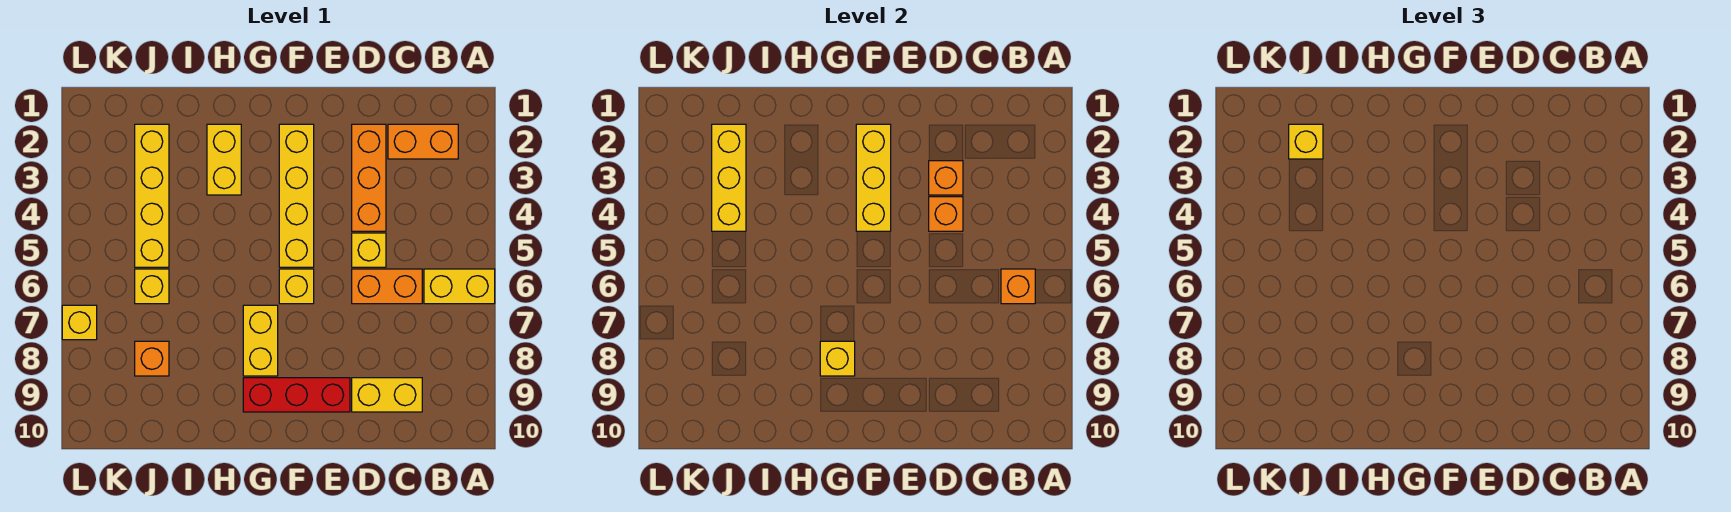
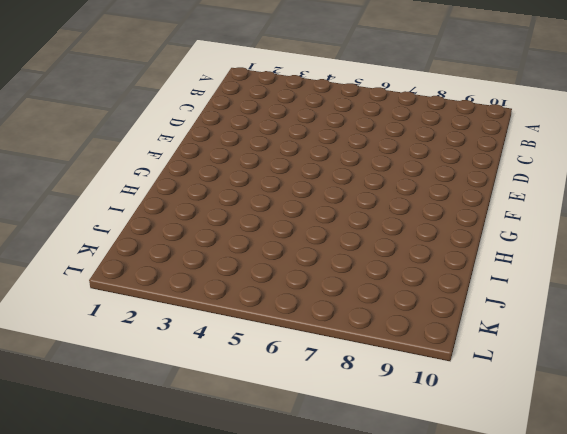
none -> yellow 1x2 brick [424,269,495,304]
none -> orange 1x2 brick [388,124,458,159]
none -> orange 1x2 brick [352,269,422,304]

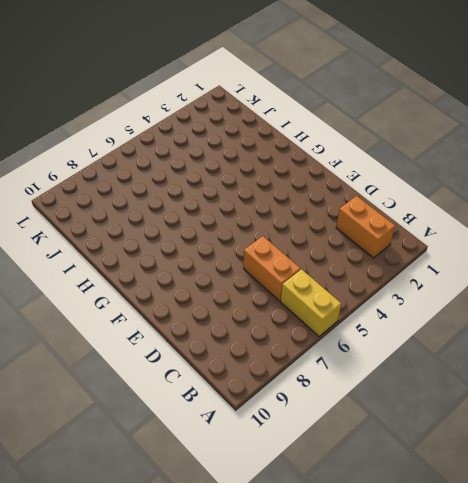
none -> yellow 1x2 brick [352,378,422,412]
none -> orange 1x3 brick [352,124,386,231]
none -> yellow 1x1 brick [352,233,386,267]

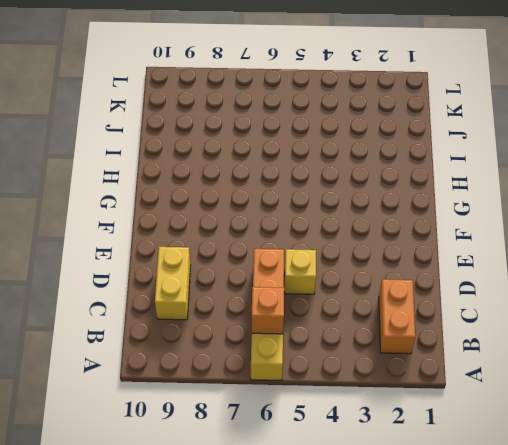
none -> orange 1x3 brick [352,124,386,231]
none -> red 1x3 brick [243,378,350,412]
none -> yellow 1x4 brick [279,124,314,267]

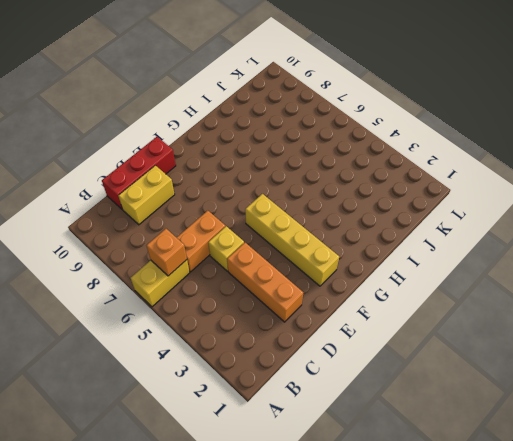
red 1x3 brick [102,137,176,210] -> red 1x3 brick moved to [243,378,350,412]
none -> orange 1x2 brick [388,124,458,159]
none -> yellow 1x1 brick [279,269,314,304]
none -> yellow 1x2 brick [243,305,278,376]

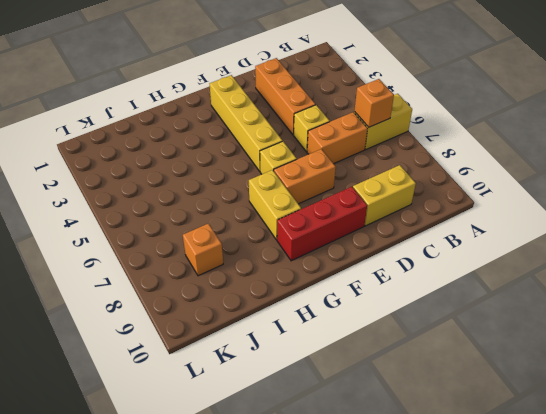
orange 1x2 brick [274,149,336,204] -> orange 1x2 brick moved to [388,124,458,159]
none -> yellow 1x2 brick [207,124,241,195]
none -> yellow 1x4 brick [135,124,169,267]
none -> yellow 1x1 brick [135,269,169,304]

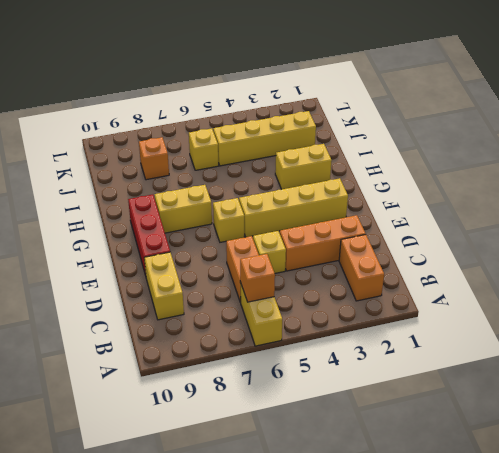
none -> yellow 1x1 brick [62,305,97,340]
none -> orange 1x1 brick [929,161,963,195]
none -> orange 1x1 brick [929,197,963,231]

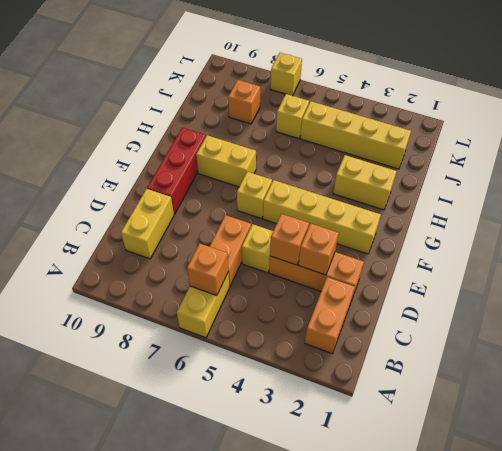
none -> yellow 1x3 brick [856,124,891,231]
none -> yellow 1x1 brick [820,341,855,376]
none -> yellow 1x3 brick [712,124,746,231]

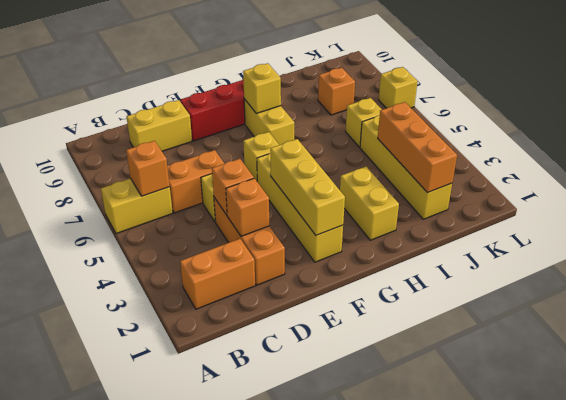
orange 1x3 brick [378,102,457,193] -> yellow 1x3 brick [712,124,746,231]
none -> yellow 1x1 brick [1289,124,1323,159]

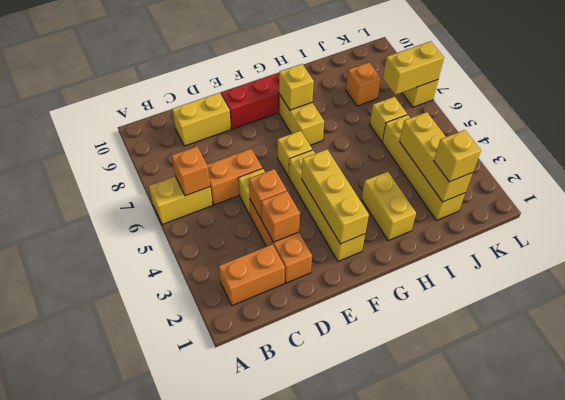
yellow 1x2 brick [383,41,444,95] -> none

